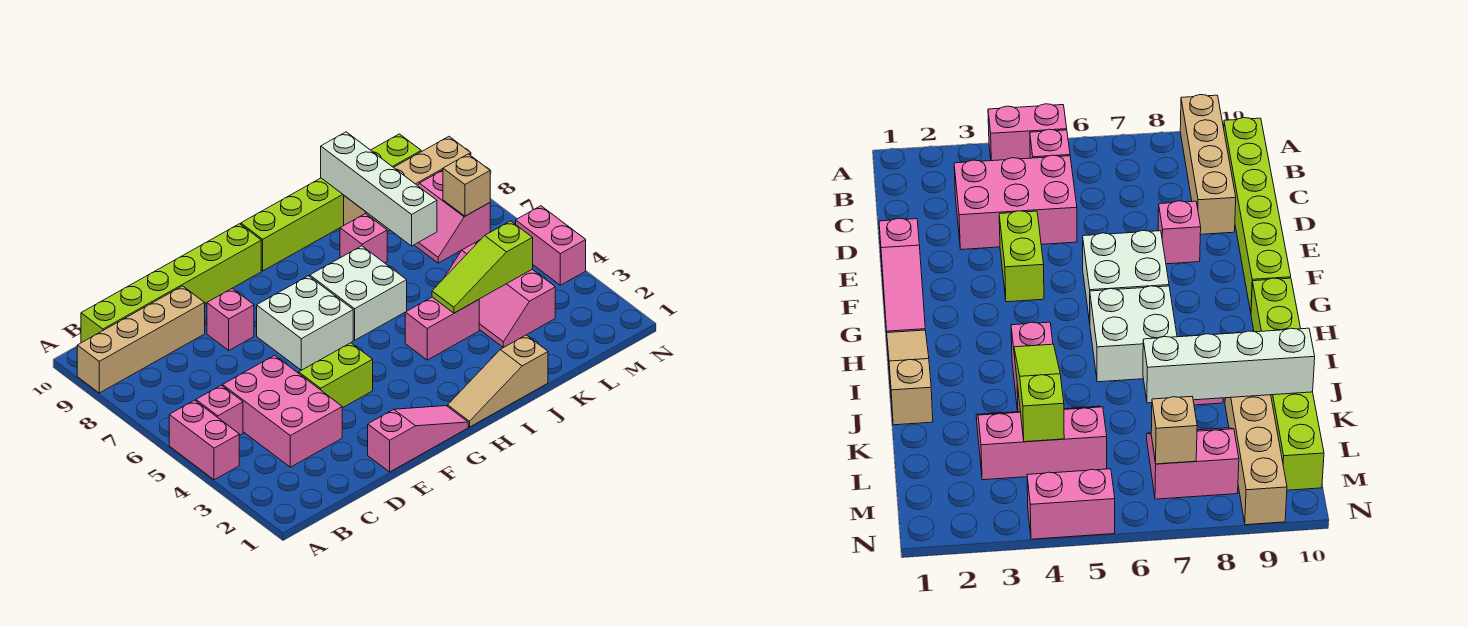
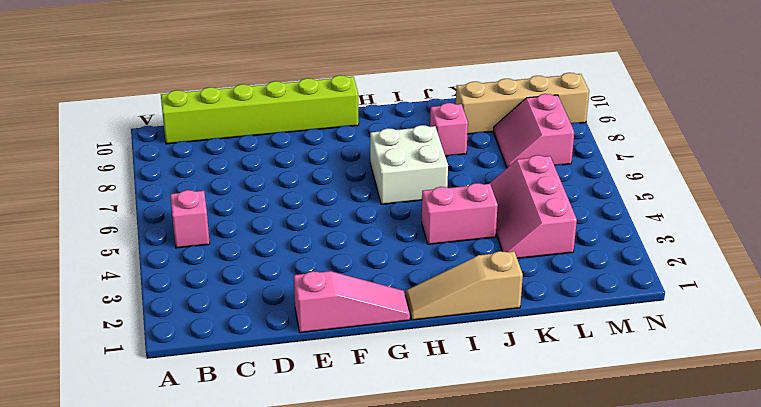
none -> pink 1x2 brick [169,400,239,480]
none -> tan 1x4 brick [77,286,205,393]
none -> pink 2x3 brick [223,355,342,467]

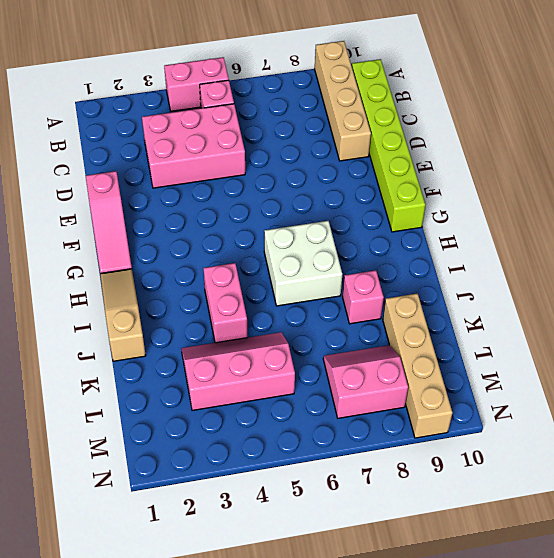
none -> lime 1x2 brick [299,343,373,408]
none -> pink 1x1 brick [207,288,254,350]
none -> white 2x2 brick [257,276,353,370]

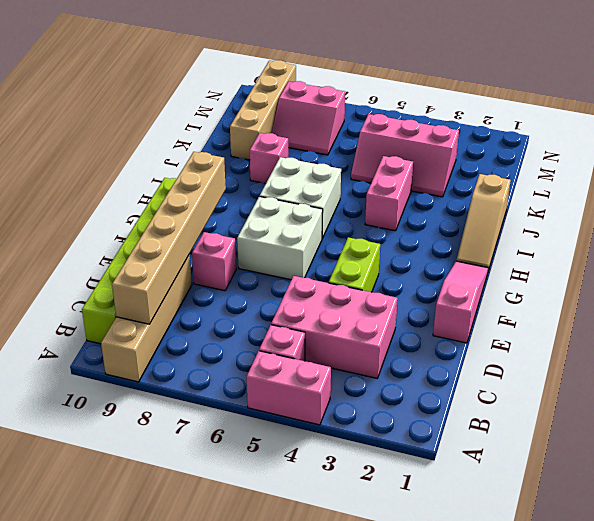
tan 1x6 brick [112,152,226,324] -> none
none -> lime 1x6 brick [241,134,421,271]
none -> pink 1x2 brick [516,206,586,285]
none -> lime 1x3 slope [432,221,533,313]

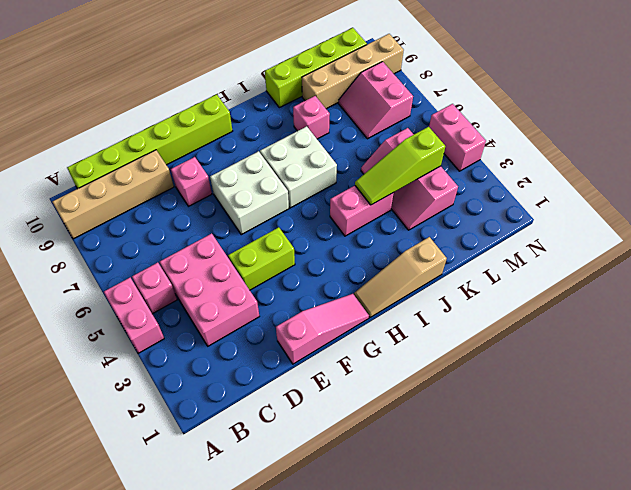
lime 1x4 brick [265,28,367,108] -> lime 1x6 brick [241,134,421,271]
none -> white 1x4 brick [321,132,437,246]
none -> tan 1x1 brick [443,154,490,216]

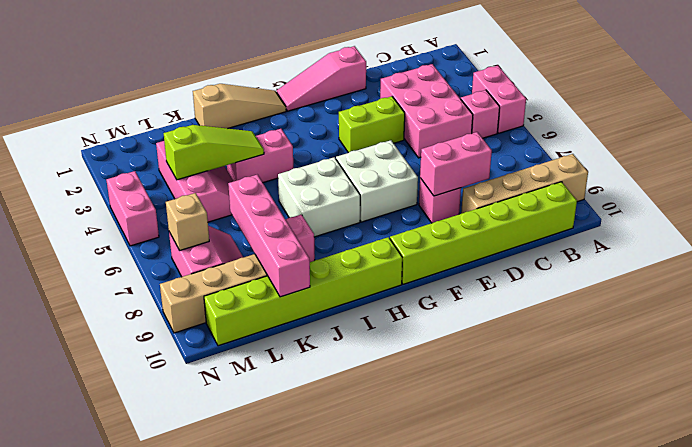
pink 1x2 brick [420,132,492,196] -> none
pink 1x4 brick [228,175,310,297] -> white 1x4 brick [321,132,437,246]

